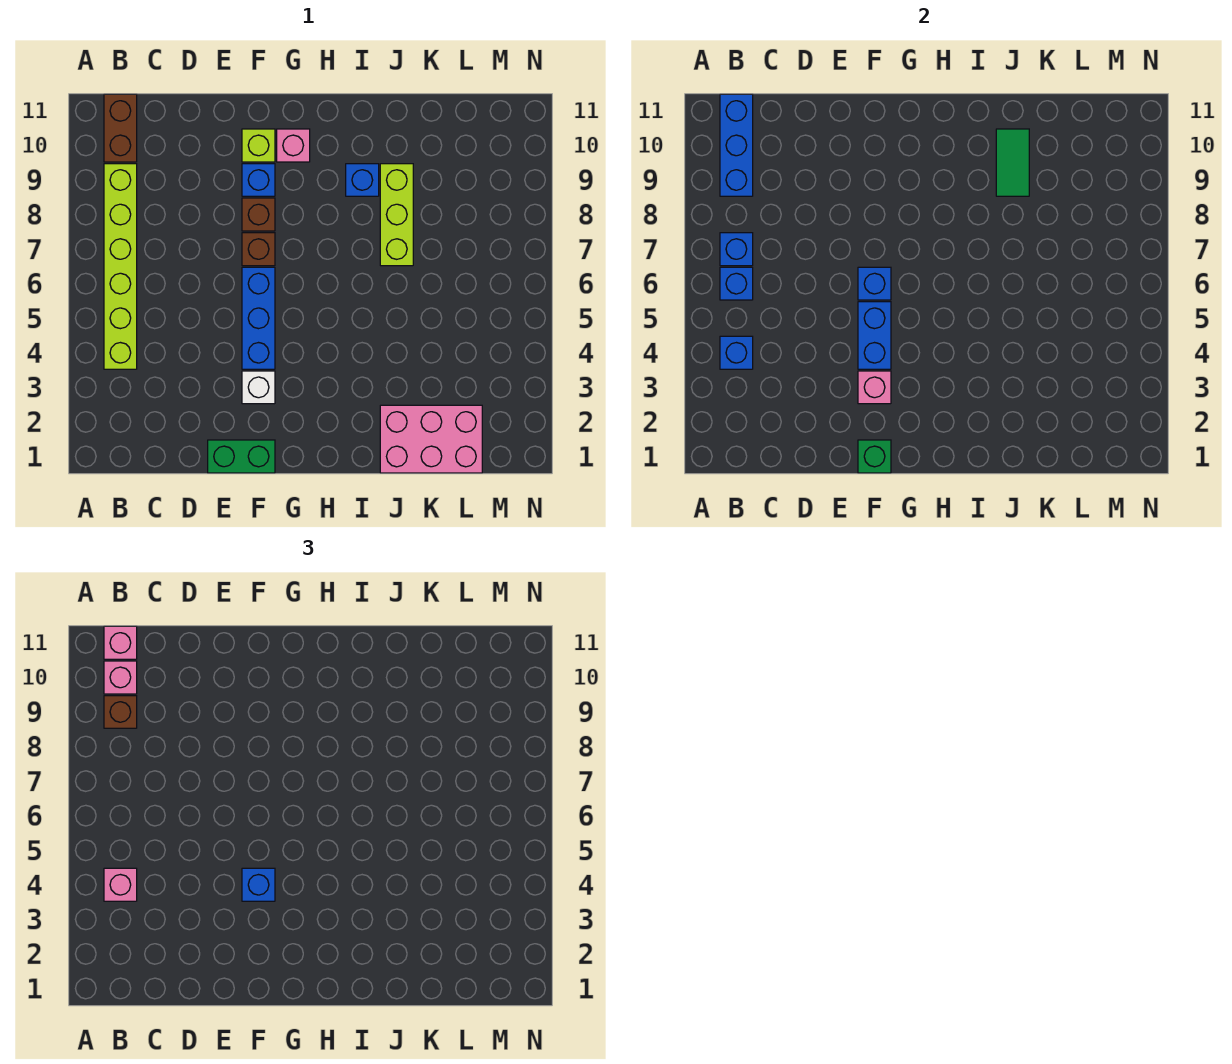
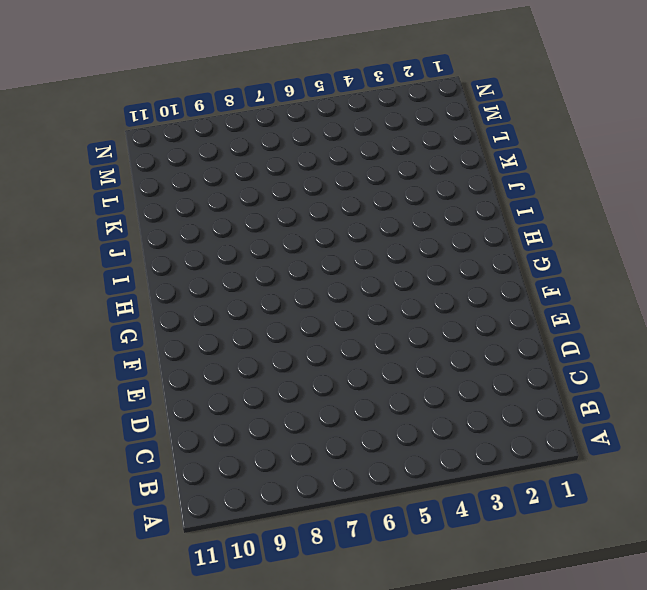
none -> lime 1x6 brick [104,164,137,369]
none -> brown 1x2 brick [104,94,137,162]
none -> green 1x2 brick [208,440,275,473]

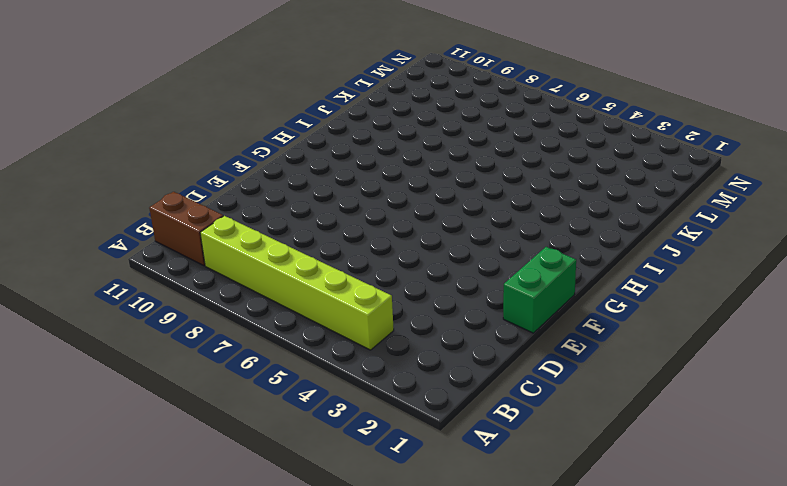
none -> white 1x1 brick [242,371,275,404]
none -> blue 1x3 brick [242,267,275,369]
none -> brown 1x1 brick [242,233,275,266]

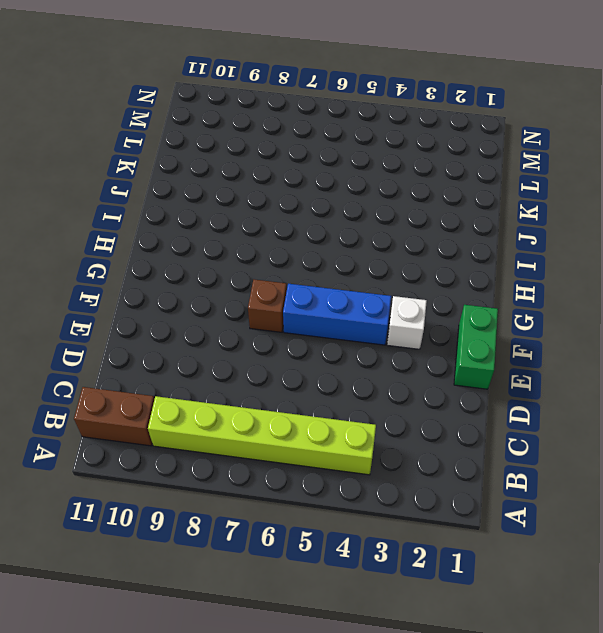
none -> brown 1x1 brick [242,198,275,231]
none -> blue 1x1 brick [242,164,275,196]
none -> lime 1x1 brick [242,129,275,162]

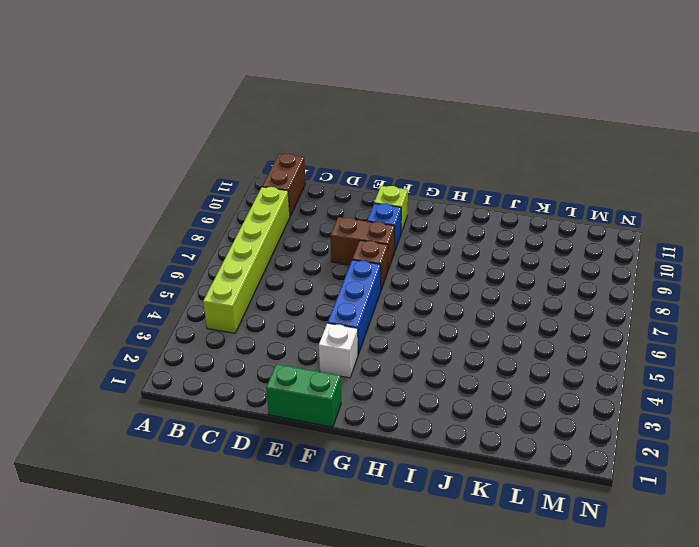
brown 1x2 brick [330,217,395,270] -> brown 1x1 brick [242,198,275,231]
none -> pink 1x1 brick [277,129,310,162]
none -> blue 1x1 brick [346,164,379,196]
none -> pink 2x3 brick [380,405,482,473]

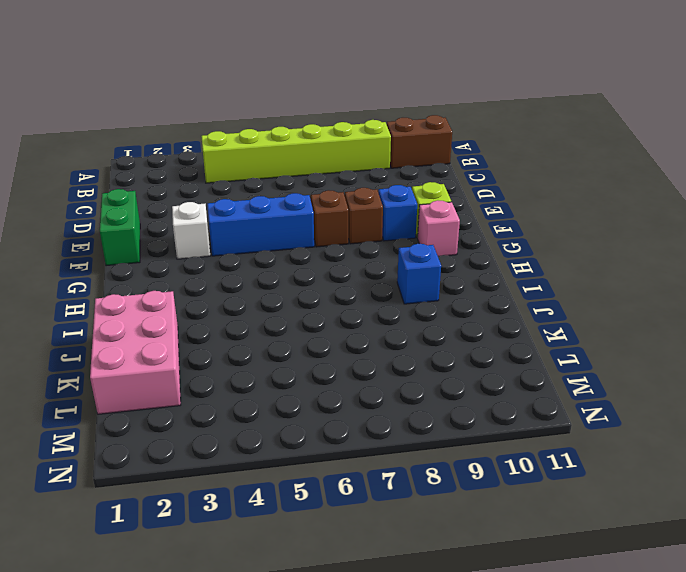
none -> lime 1x3 brick [380,164,413,266]
none -> blue 1x1 brick [720,336,753,369]
none -> blue 1x1 brick [720,267,753,300]

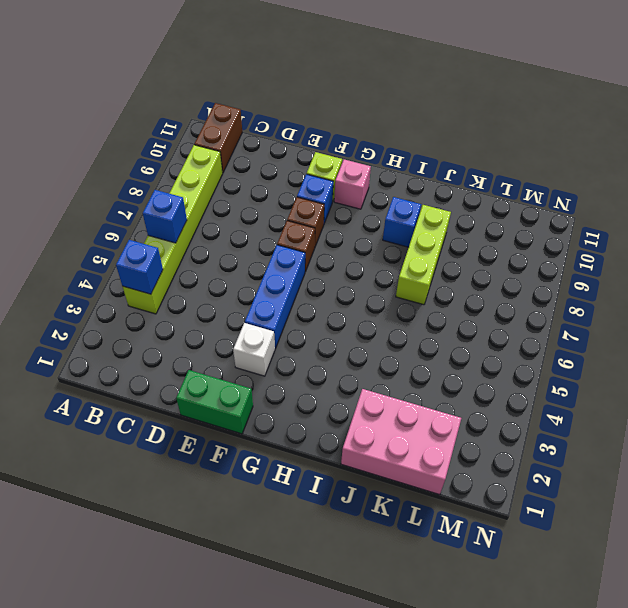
none -> blue 1x1 brick [720,233,753,266]
none -> blue 1x3 brick [720,94,753,196]
none -> green 1x1 brick [858,440,891,473]

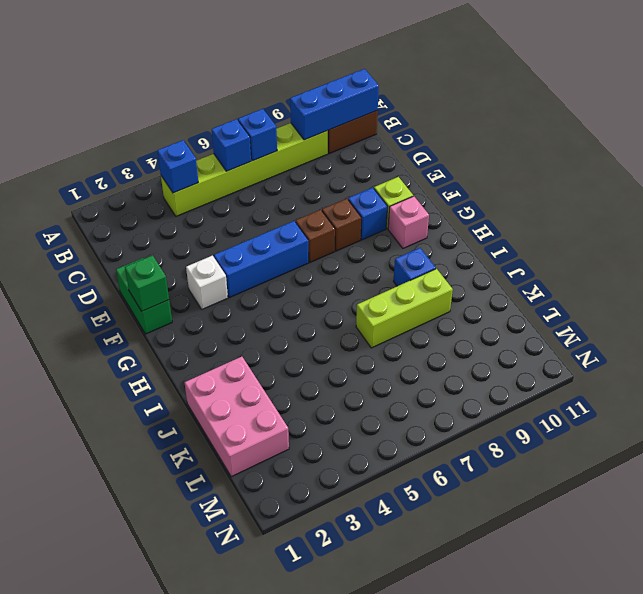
none -> pink 1x1 brick [858,371,891,404]
none -> blue 1x2 brick [858,302,891,369]
none -> blue 1x1 brick [858,267,891,300]

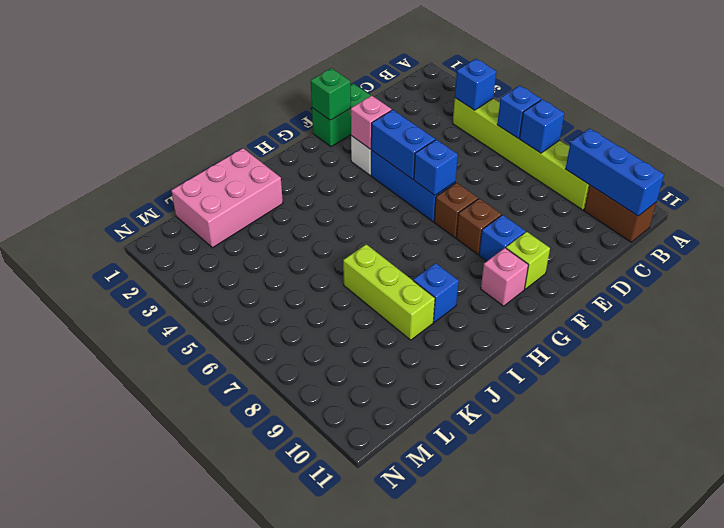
none -> green 1x2 tile [996,129,1029,196]
none -> pink 1x1 brick [104,868,137,901]
none -> brown 1x1 brick [104,696,137,728]

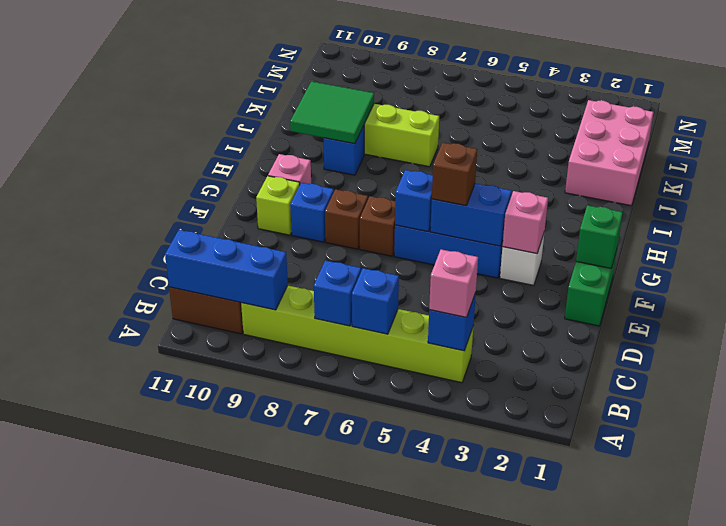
brown 1x1 brick [432,143,477,206] -> brown 1x1 brick moved to [104,696,137,728]
green 2x2 tile [290,81,374,144] -> green 1x2 tile [996,129,1029,196]
none -> pink 1x1 brick [104,661,137,694]
none -> pink 1x1 brick [104,626,137,659]
none -> blue 1x1 brick [242,868,275,901]

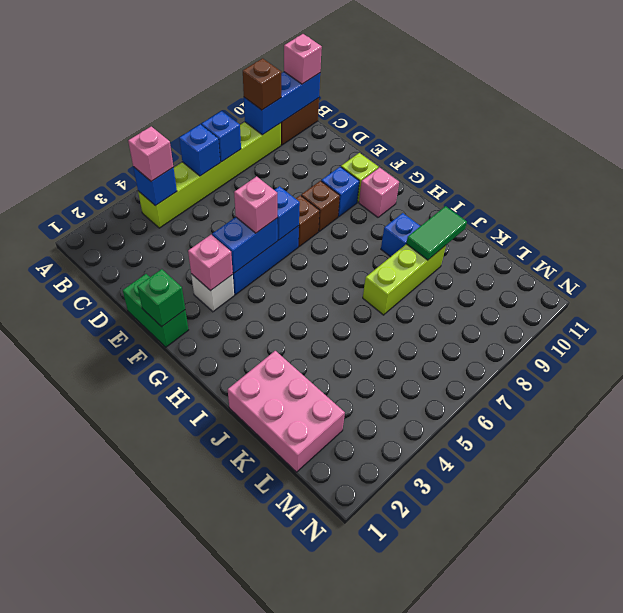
pink 1x1 brick [234,176,277,233] -> pink 1x1 brick moved to [104,661,137,694]
none -> blue 1x1 brick [242,868,275,901]

